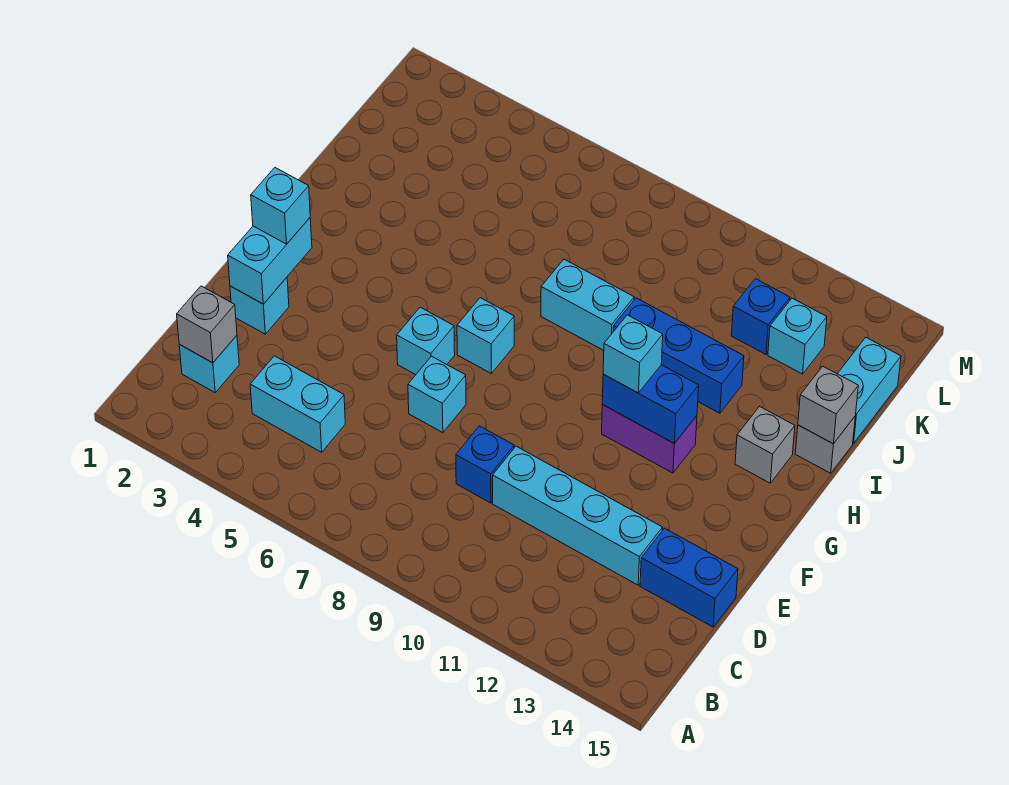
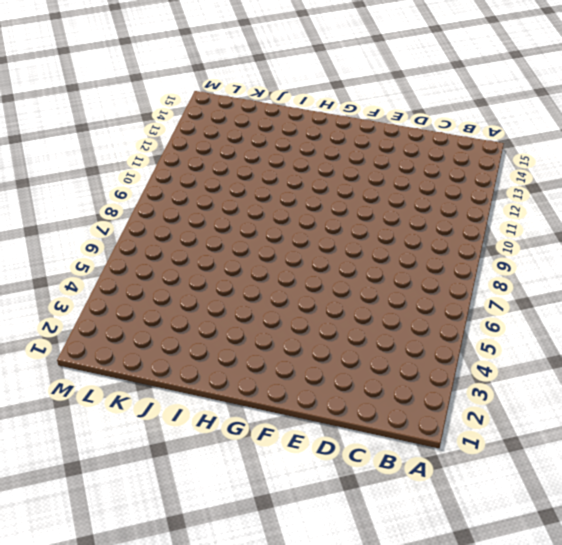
none -> cyan 1x1 brick [179,336,239,392]
none -> cyan 1x2 brick [250,356,345,452]
none -> blue 1x1 brick [456,426,514,503]

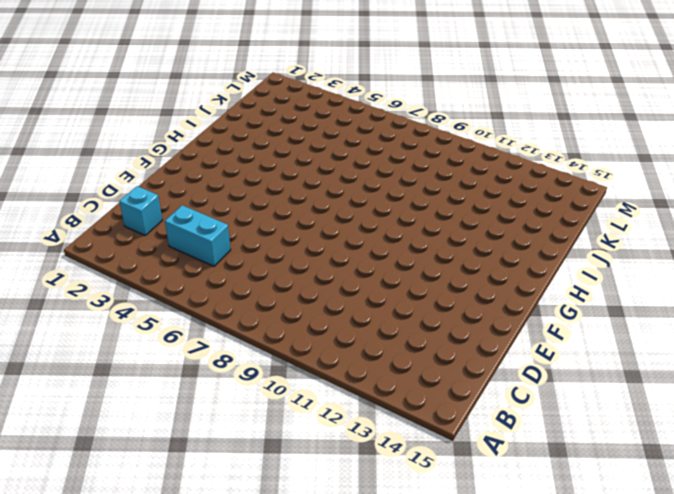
none -> blue 1x1 brick [456,426,514,503]
none -> cyan 1x4 brick [493,446,663,585]
none -> blue 1x2 brick [640,528,738,627]

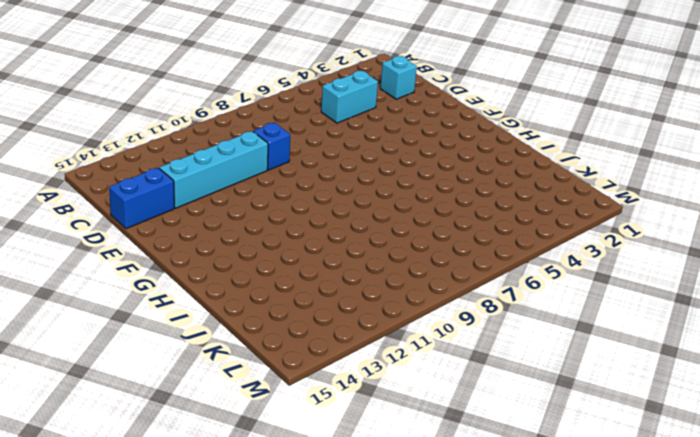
none -> cyan 1x1 brick [230,277,289,334]
none -> cyan 1x1 brick [408,356,466,433]
none -> cyan 1x1 brick [397,307,455,375]

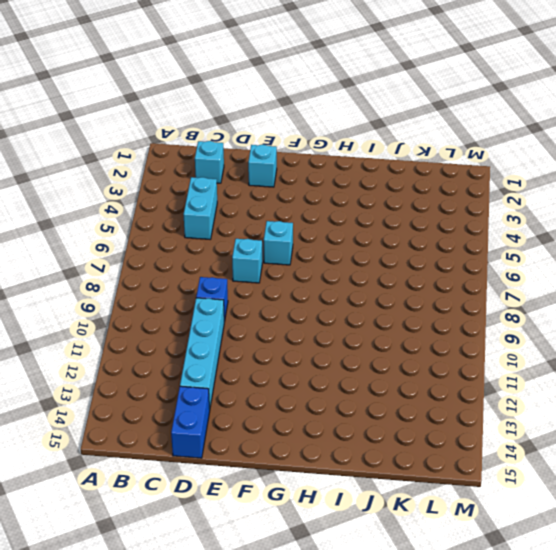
none -> cyan 1x1 brick [457,298,514,373]
none -> purple 1x2 brick [602,405,697,473]
none -> grey 1x1 brick [735,407,795,483]

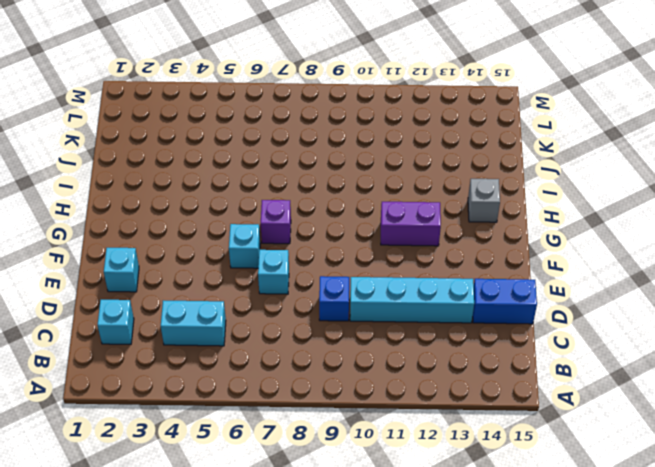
purple 1x1 brick [261,200,291,244] -> cyan 1x1 brick [457,298,514,373]
none -> cyan 1x2 brick [541,259,634,350]
none -> blue 1x3 brick [613,298,744,413]
none -> grey 1x1 brick [795,417,855,473]

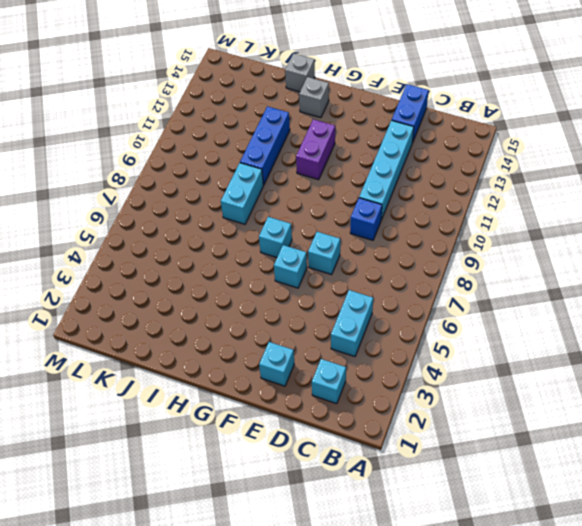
none -> cyan 1x2 brick [838,338,901,443]
none -> blue 1x1 brick [731,279,790,354]
none -> cyan 1x1 brick [768,298,827,374]

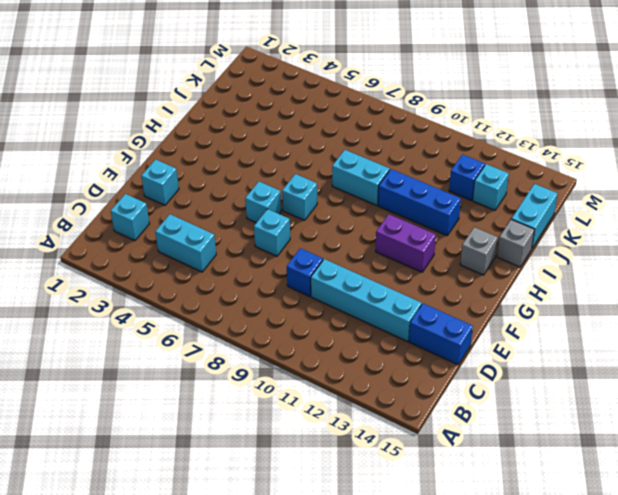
none -> grey 1x1 brick [177,286,237,363]
none -> cyan 1x2 brick [228,218,312,304]
none -> blue 1x2 brick [602,365,699,443]

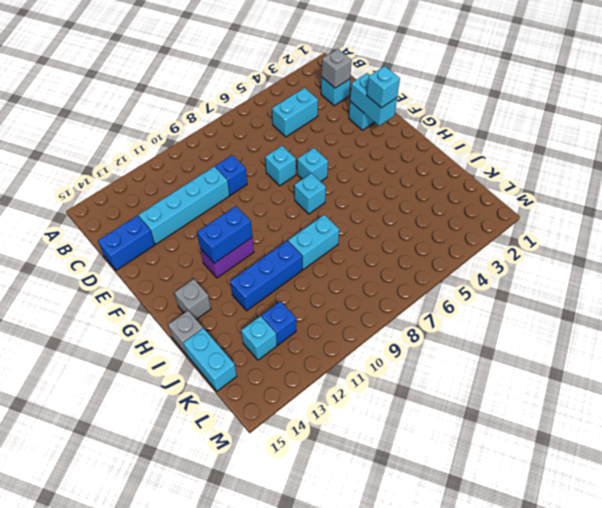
none -> grey 1x1 brick [798,366,858,444]
none -> cyan 1x1 brick [603,315,663,393]

